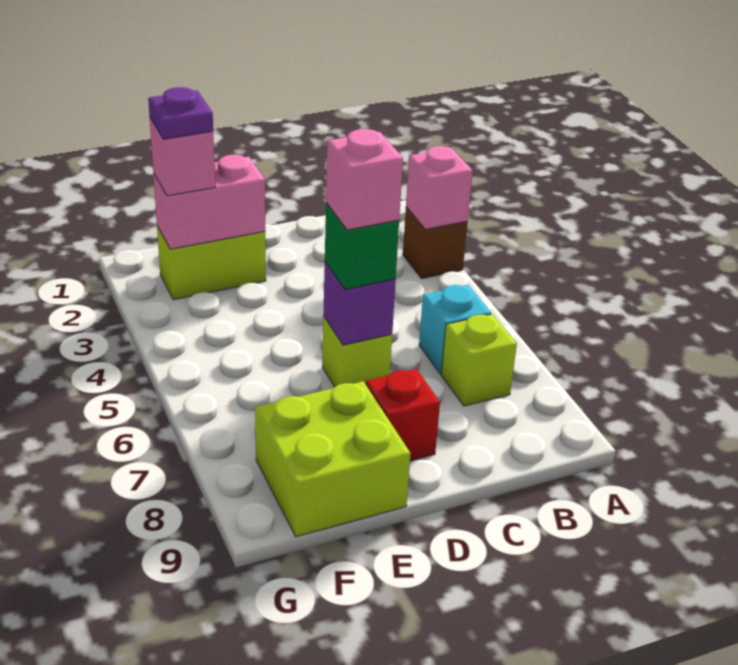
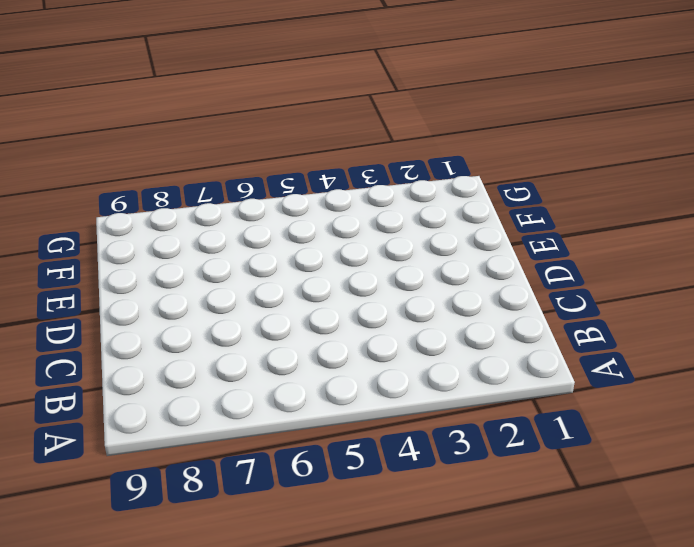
none -> brown 1x1 brick [403,207,467,279]
none -> cyan 1x1 brick [419,285,491,374]
none -> lime 1x1 brick [441,314,517,406]

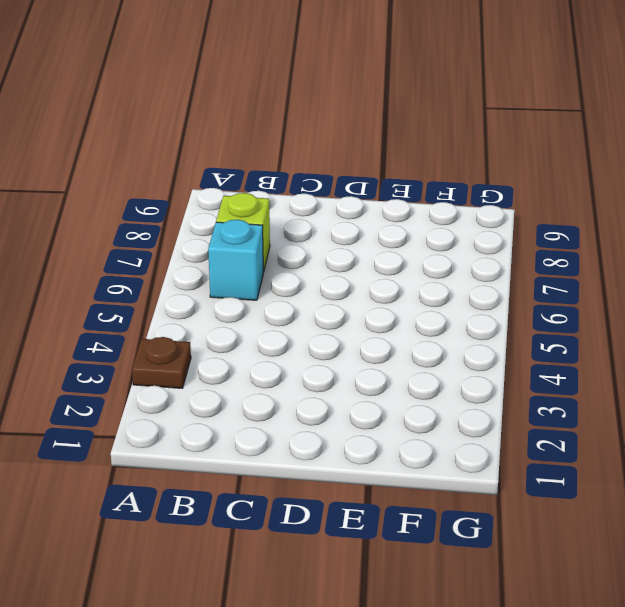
brown 1x1 plate [132,337,191,388] -> brown 1x1 brick [403,207,467,279]
none -> lime 1x1 brick [322,316,392,387]
none -> red 1x1 brick [366,369,440,461]
none -> lime 1x2 brick [157,226,266,300]

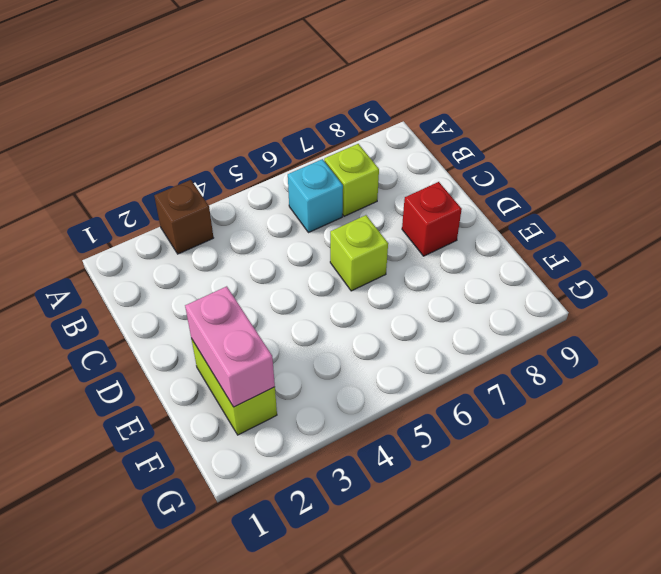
none -> lime 2x2 brick [255,381,411,537]
none -> pink 1x1 brick [406,146,473,229]
none -> purple 1x1 brick [323,262,396,345]

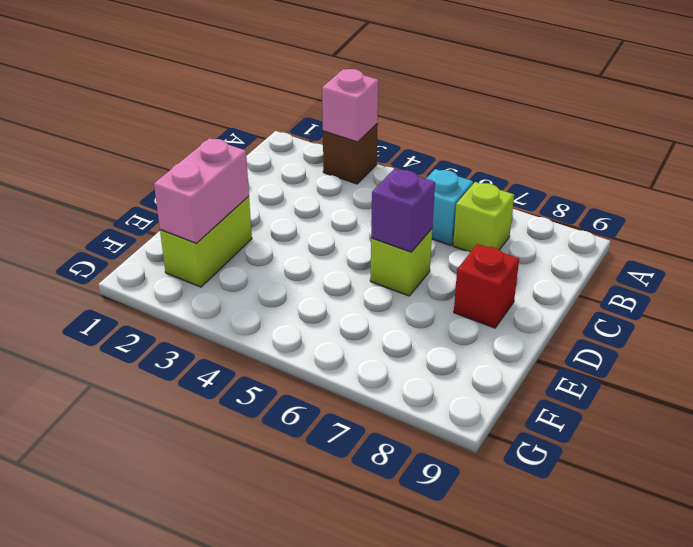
none -> lime 2x2 brick [255,381,411,537]
none -> green 1x1 brick [325,203,399,289]
none -> pink 1x1 brick [150,118,215,196]

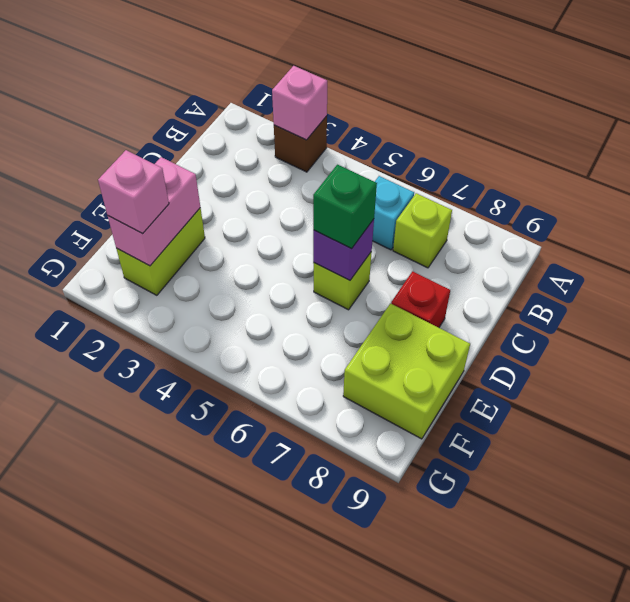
none -> pink 1x1 brick [326,129,403,230]
none -> purple 1x1 plate [148,87,213,139]

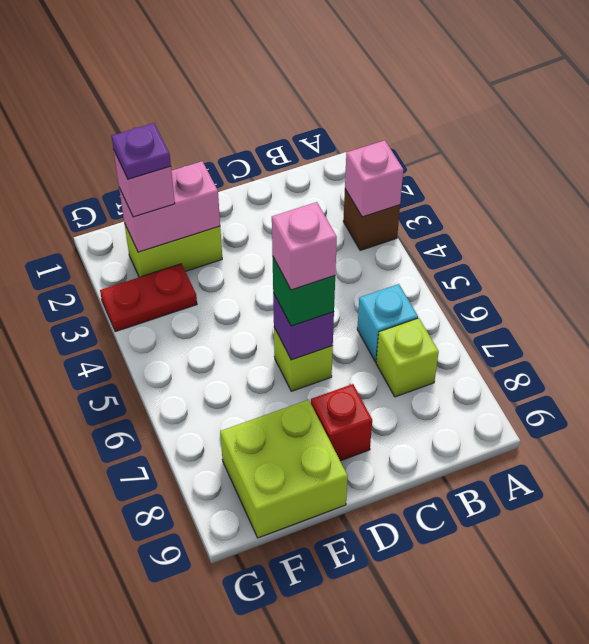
red 1x2 plate [100,264,197,332] -> none

